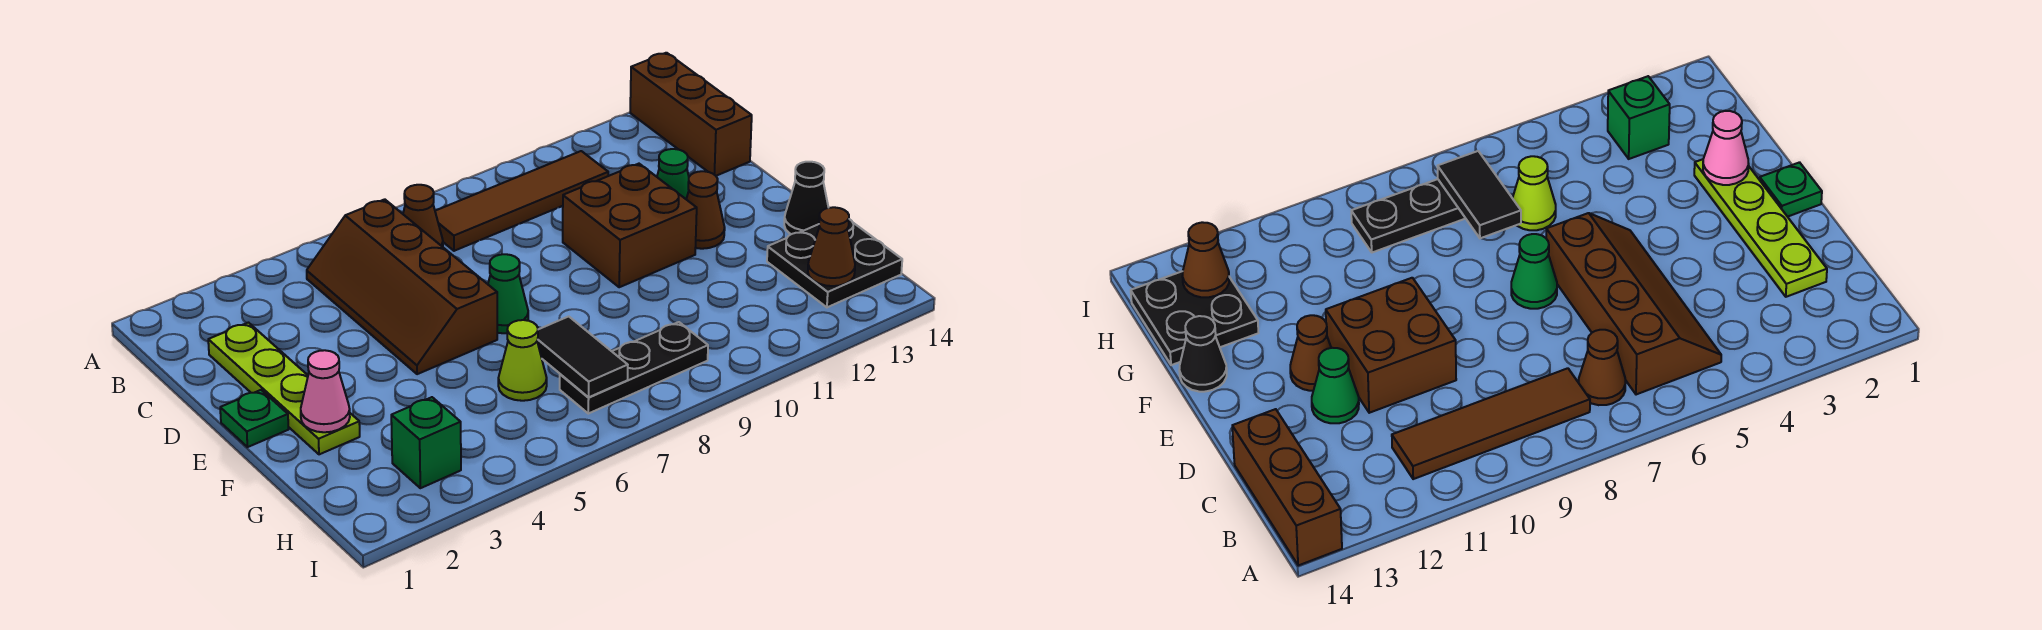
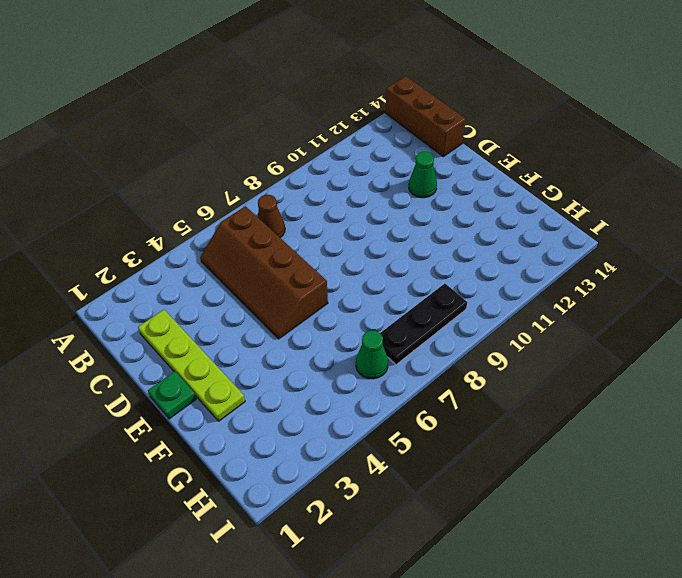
green 1x1 cone [356,331,388,379] -> green 1x1 cone moved to [488,254,528,333]
none -> brown 1x4 tile [435,151,608,251]
none -> brown 2x2 brick [563,164,697,287]
none -> brown 1x1 cone [686,171,725,249]

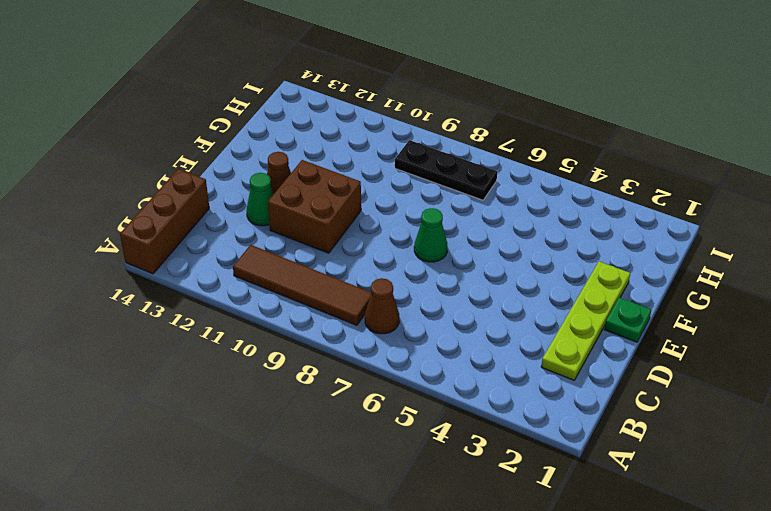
none -> brown 2x4 slope [307,199,497,374]
none -> black 1x1 cone [784,162,828,234]
none -> lime 1x1 cone [498,320,547,401]

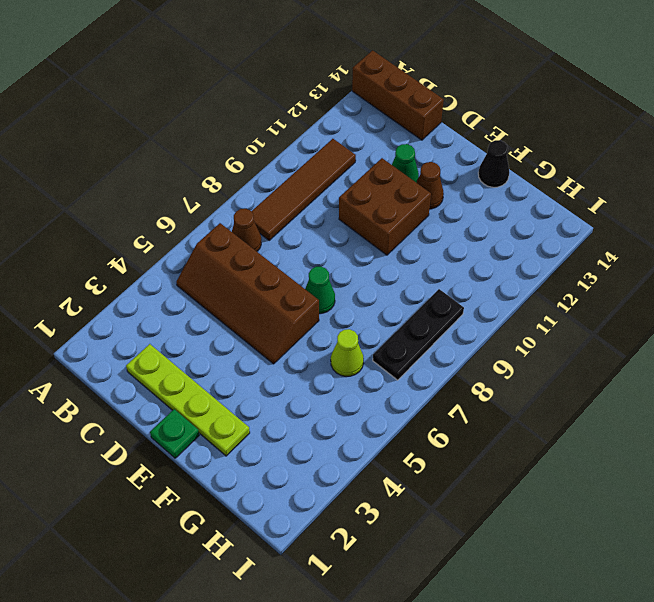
none -> black 2x2 plate [767,219,902,307]
none -> green 1x1 brick [391,397,461,488]
none -> pink 1x1 cone [301,350,350,432]

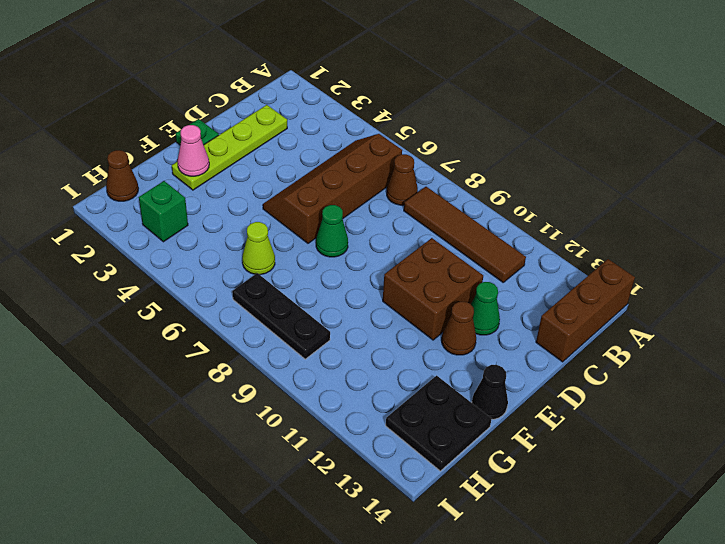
brown 1x1 cone [106,150,139,201] -> brown 1x1 cone moved to [808,207,855,286]
none -> black 1x2 tile [537,316,628,397]

